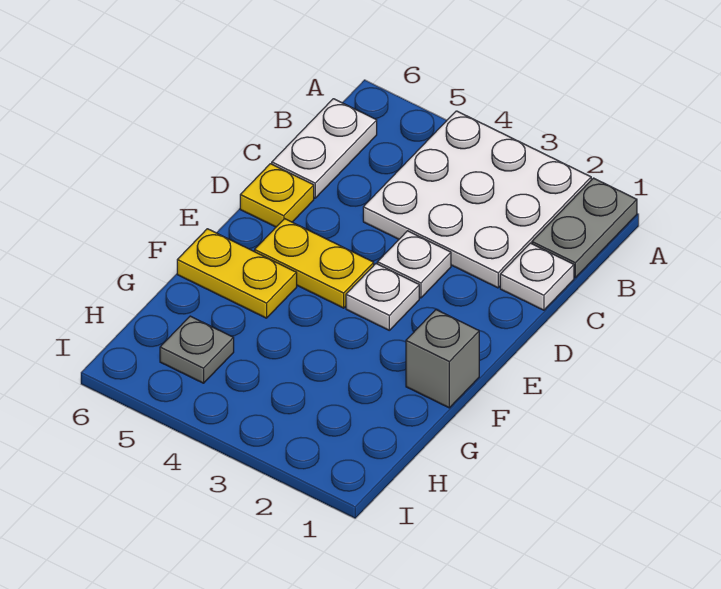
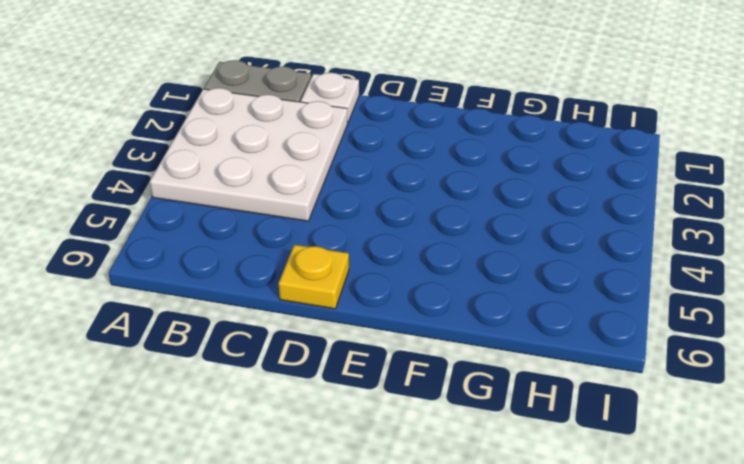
none -> white 1x2 plate [272,99,377,198]
none -> white 1x1 plate [377,231,451,298]

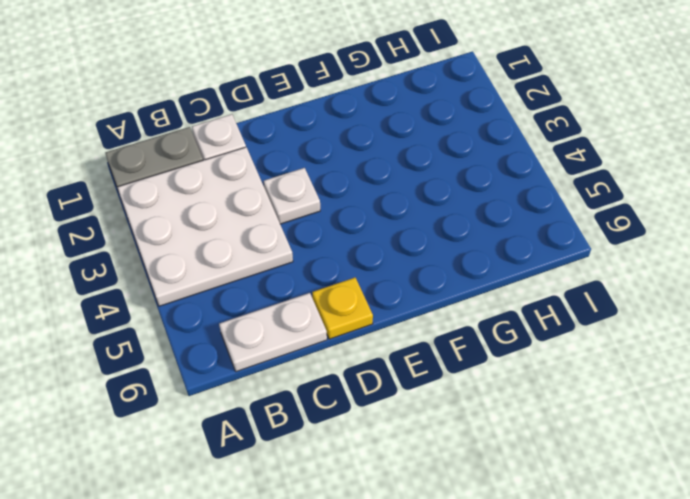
none -> white 1x1 plate [346,264,419,330]
none -> yellow 1x2 plate [255,219,374,308]

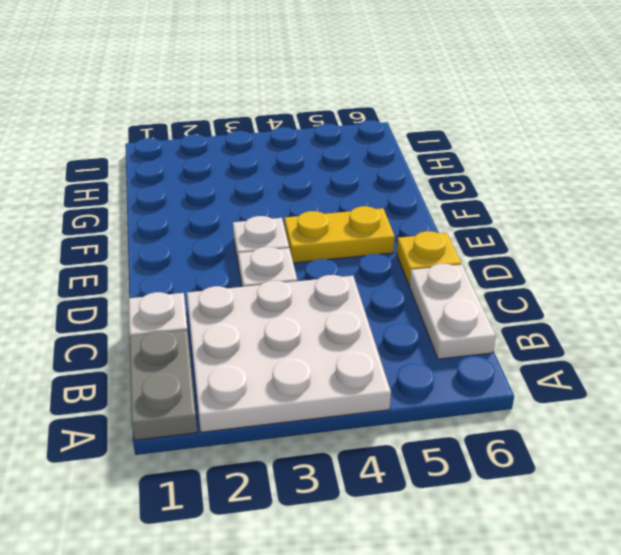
none -> grey 1x1 brick [406,310,479,408]
none -> yellow 1x2 plate [177,229,297,318]

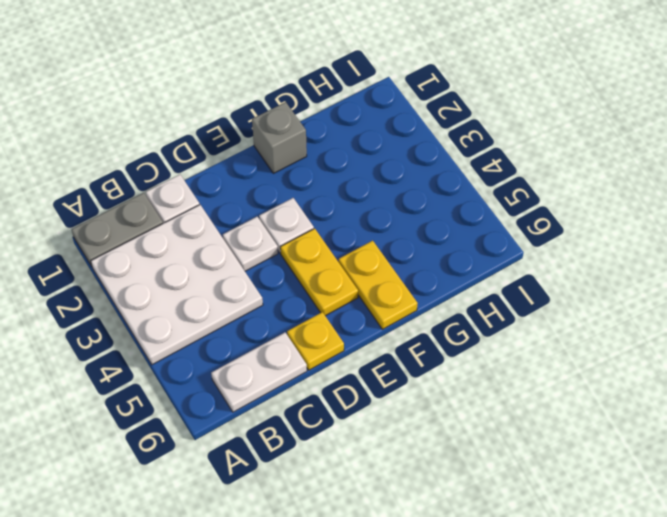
none -> grey 1x1 plate [160,316,234,383]

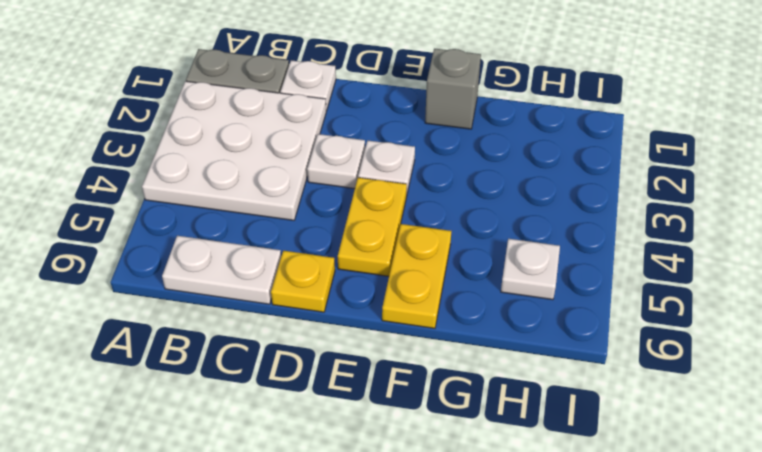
white 1x1 plate [501,239,560,300] -> grey 1x1 plate [160,316,234,383]

